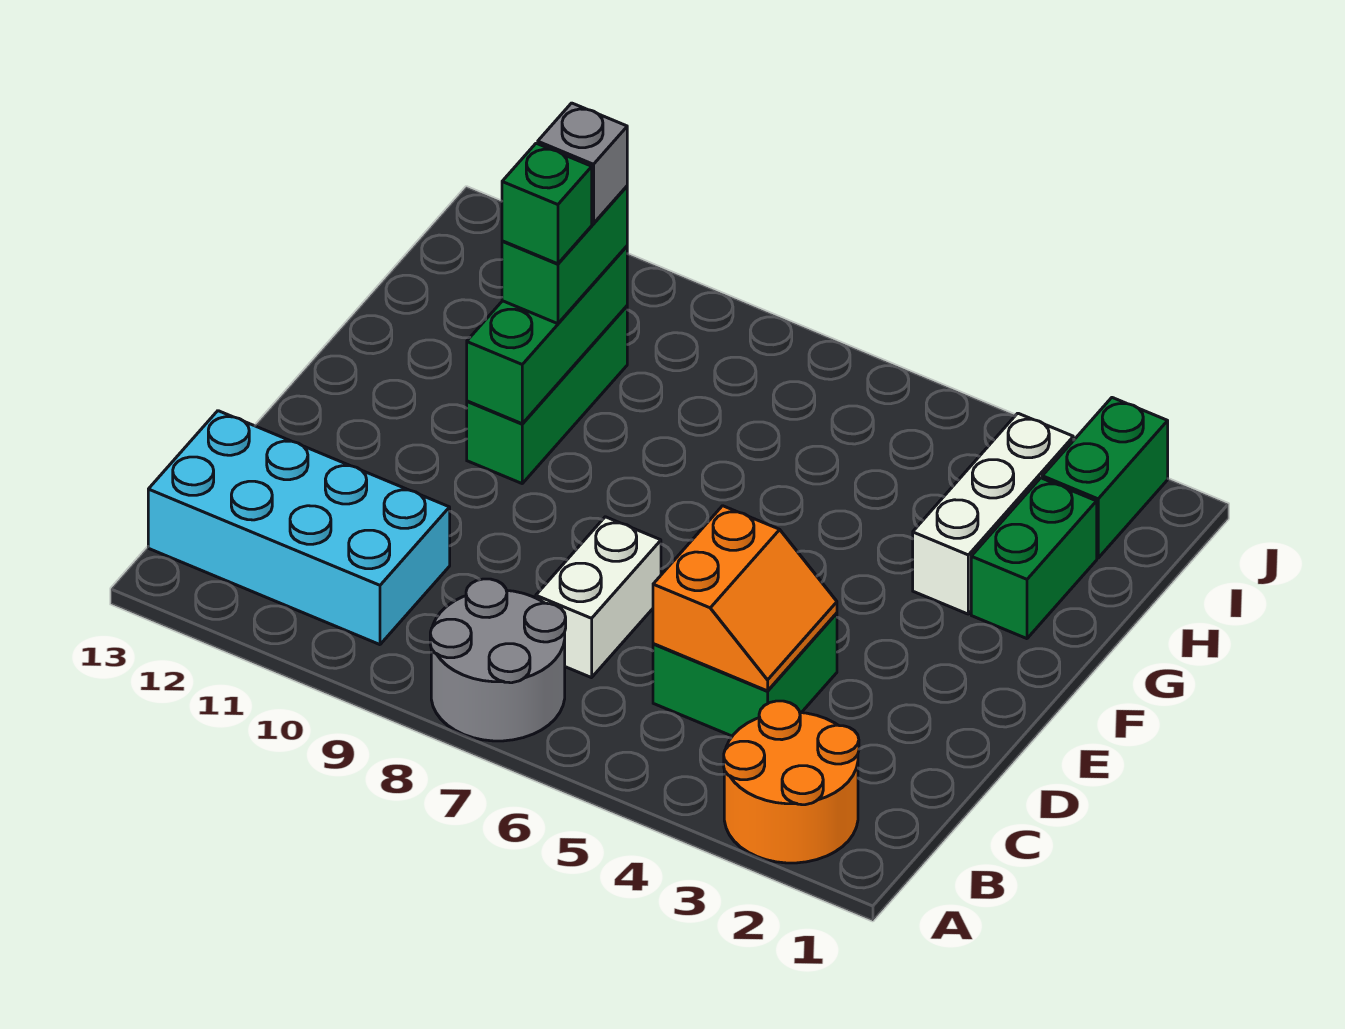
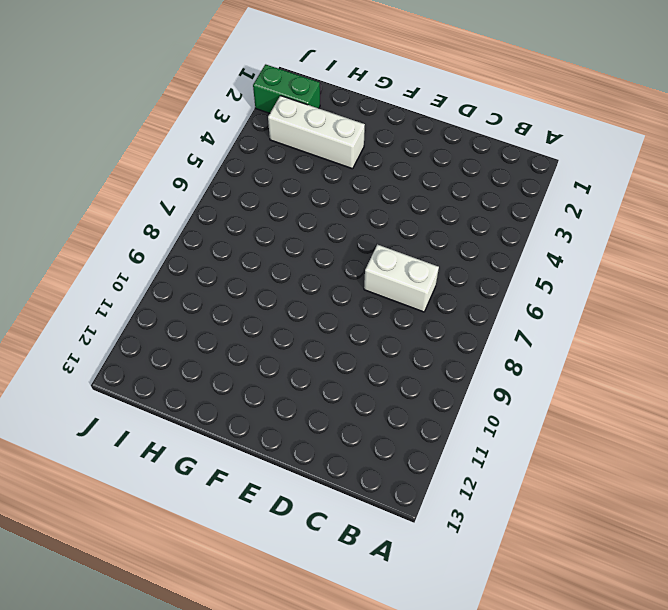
none -> orange 2x2 round brick [724,701,859,863]
none -> grey 2x2 round brick [430,579,566,741]
none -> cyan 2x4 brick [148,411,450,645]

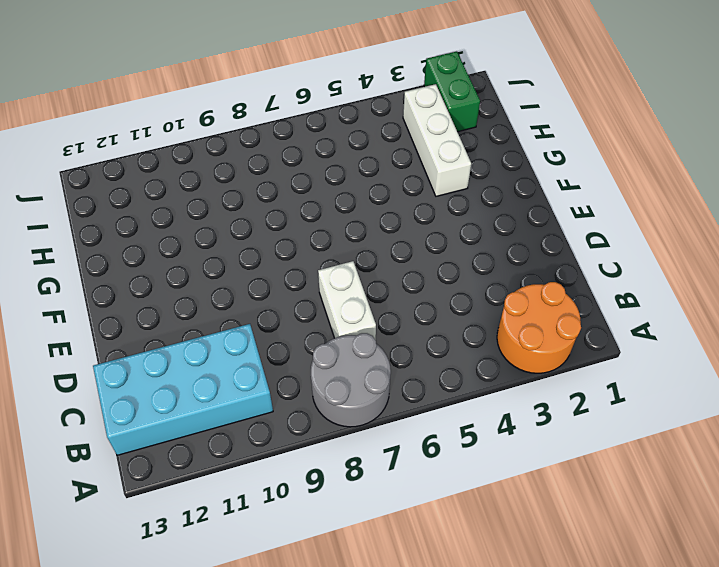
none -> green 2x2 brick [653,613,837,736]
none -> green 1x3 brick [467,306,627,483]
none -> green 1x2 brick [971,478,1097,639]

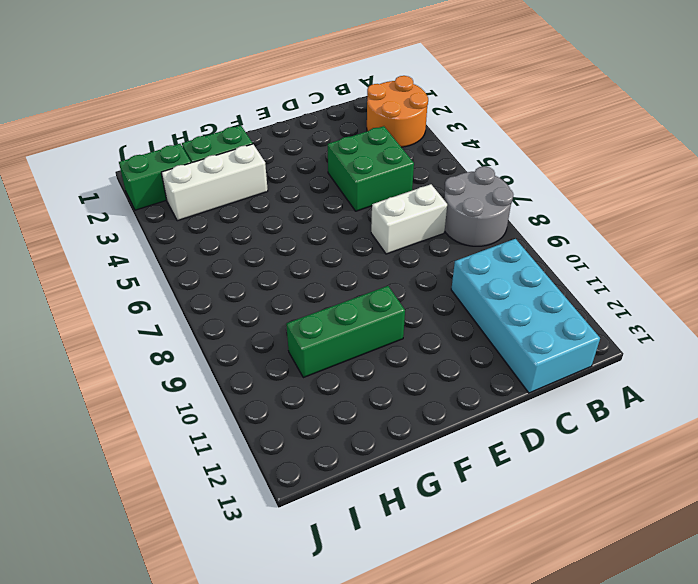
none -> orange 2x2 slope [653,506,837,691]
none -> green 1x3 brick [467,246,627,424]
none -> green 1x2 brick [502,186,627,324]

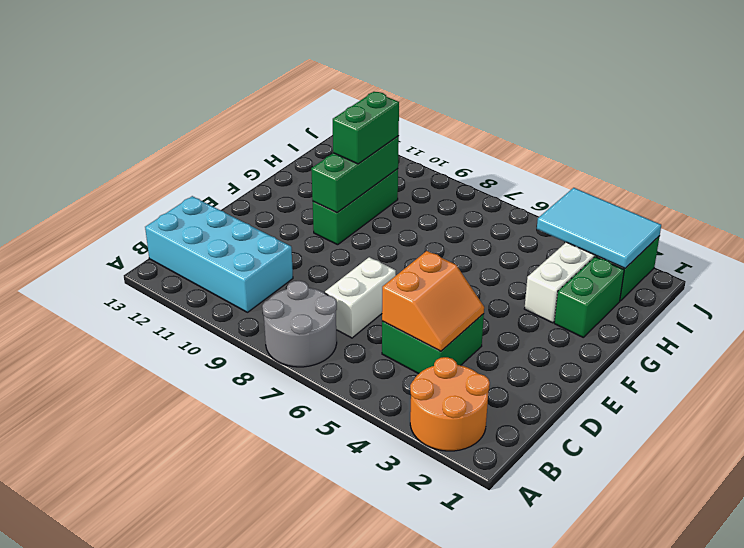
cyan 2x3 tile [537,188,661,268] -> none
none -> green 1x1 brick [502,143,592,264]
none -> grey 1x1 brick [538,103,627,224]

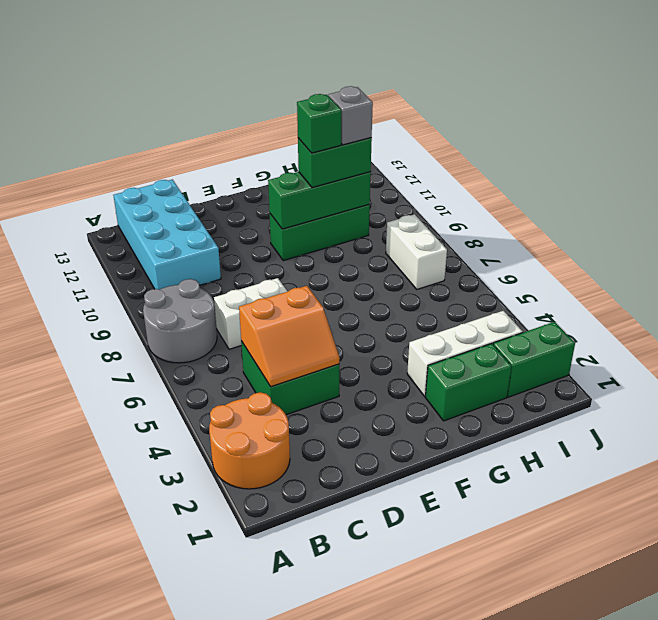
white 1x2 brick [386,214,447,289] -> none

